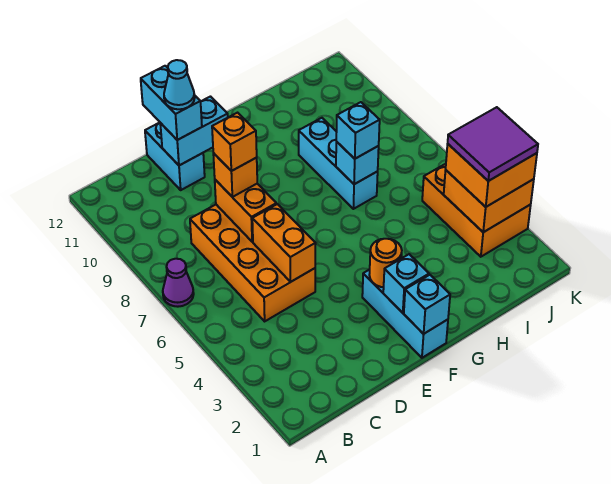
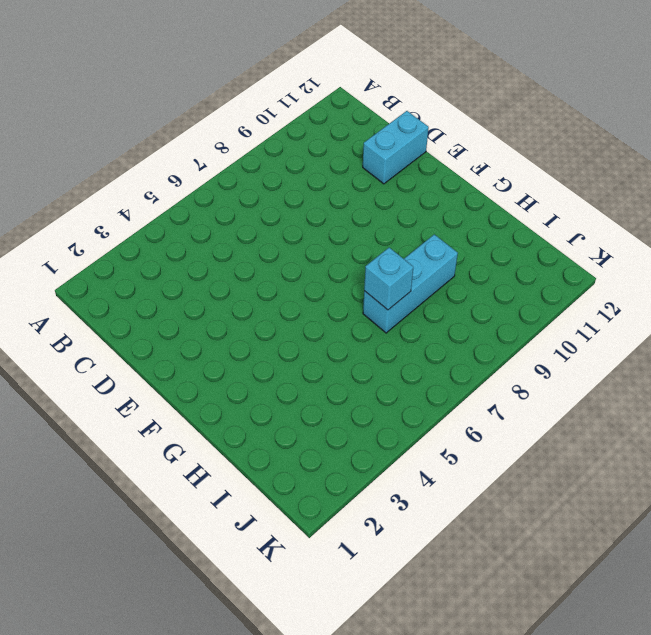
none -> purple 1x1 cone [163,259,194,307]
none -> orange 2x4 brick [190,205,315,321]
none -> cyan 1x3 brick [362,270,448,358]

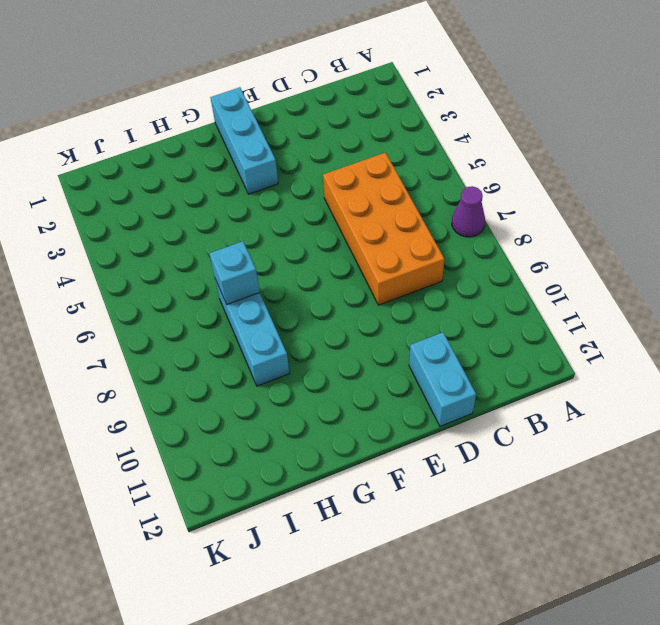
none -> orange 2x3 brick [422,164,531,257]
none -> orange 1x2 brick [252,204,316,282]
none -> orange 1x2 brick [215,180,276,242]

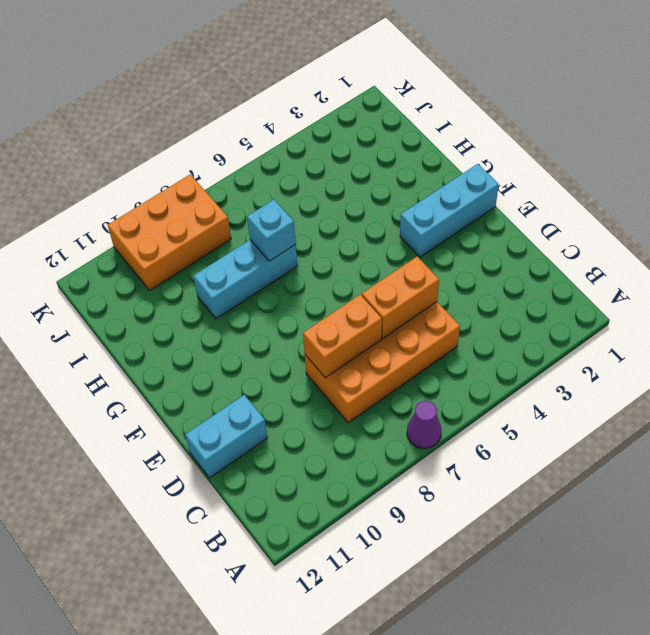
orange 2x3 brick [108,174,231,290] -> orange 2x3 brick moved to [422,164,531,257]
none -> cyan 1x2 brick [160,97,228,165]
none -> cyan 1x1 brick [404,275,450,334]
none -> cyan 1x1 brick [383,254,429,313]

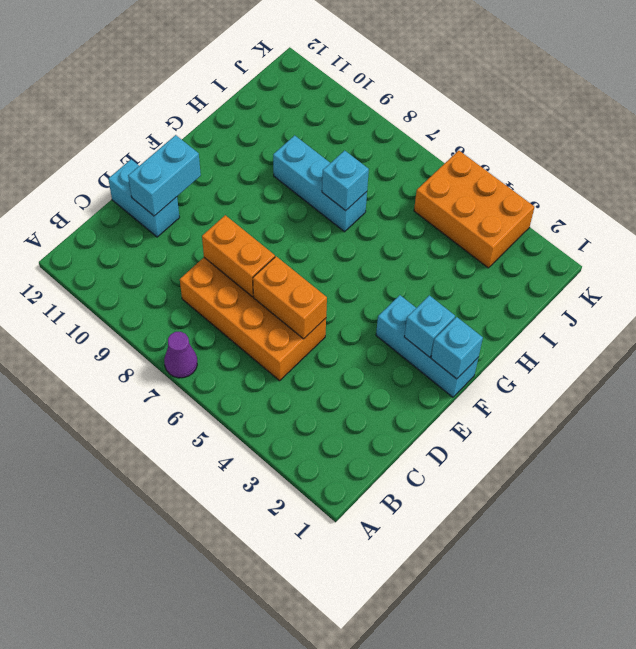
none -> orange 1x1 round brick [369,239,402,287]
none -> orange 2x2 brick [444,170,534,232]
none -> orange 1x1 brick [213,153,257,197]

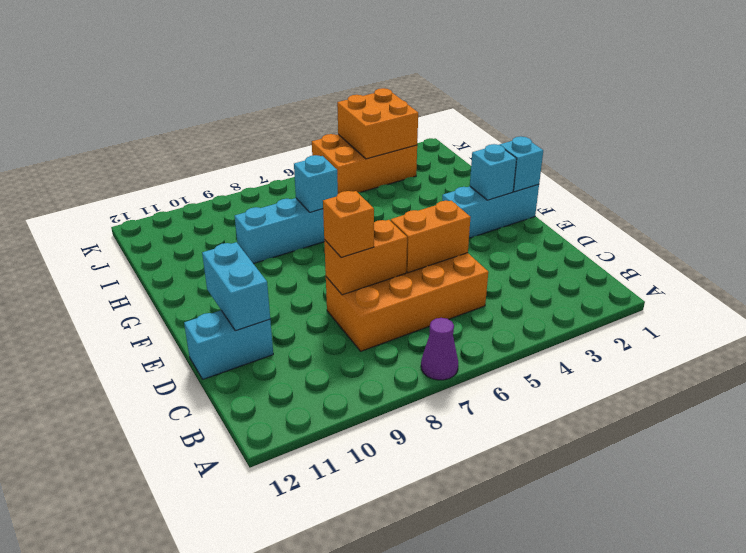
none -> orange 1x1 round brick [369,239,402,287]
none -> cyan 1x2 brick [141,66,202,140]
none -> cyan 1x1 brick [336,102,380,159]

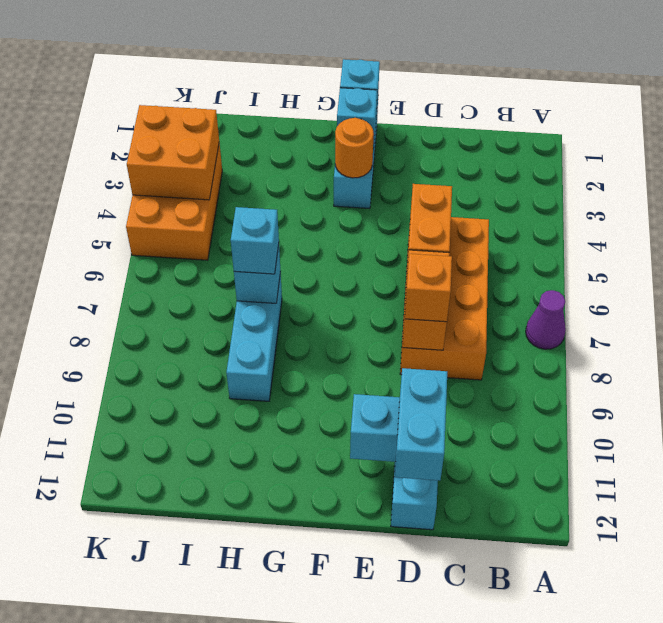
none -> orange 2x2 brick [446,144,537,207]
none -> orange 1x1 brick [212,113,257,171]
none -> cyan 1x1 cone [164,60,195,109]

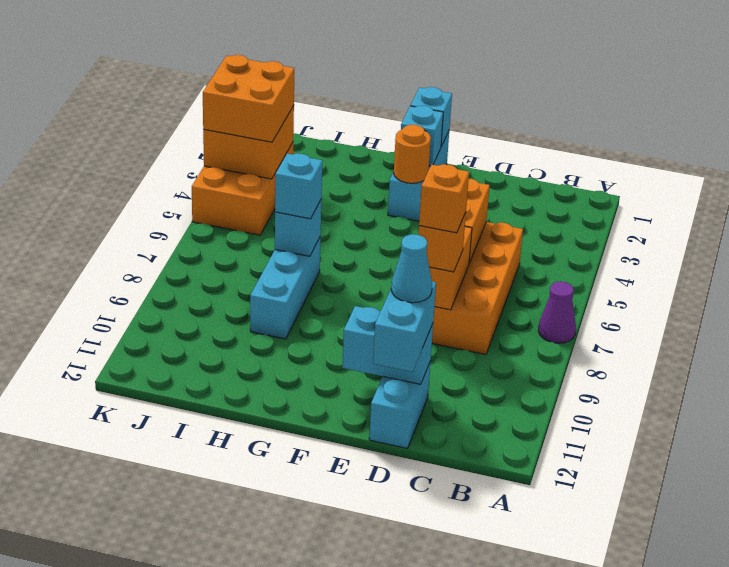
none -> purple 2x2 tile [448,107,538,181]

